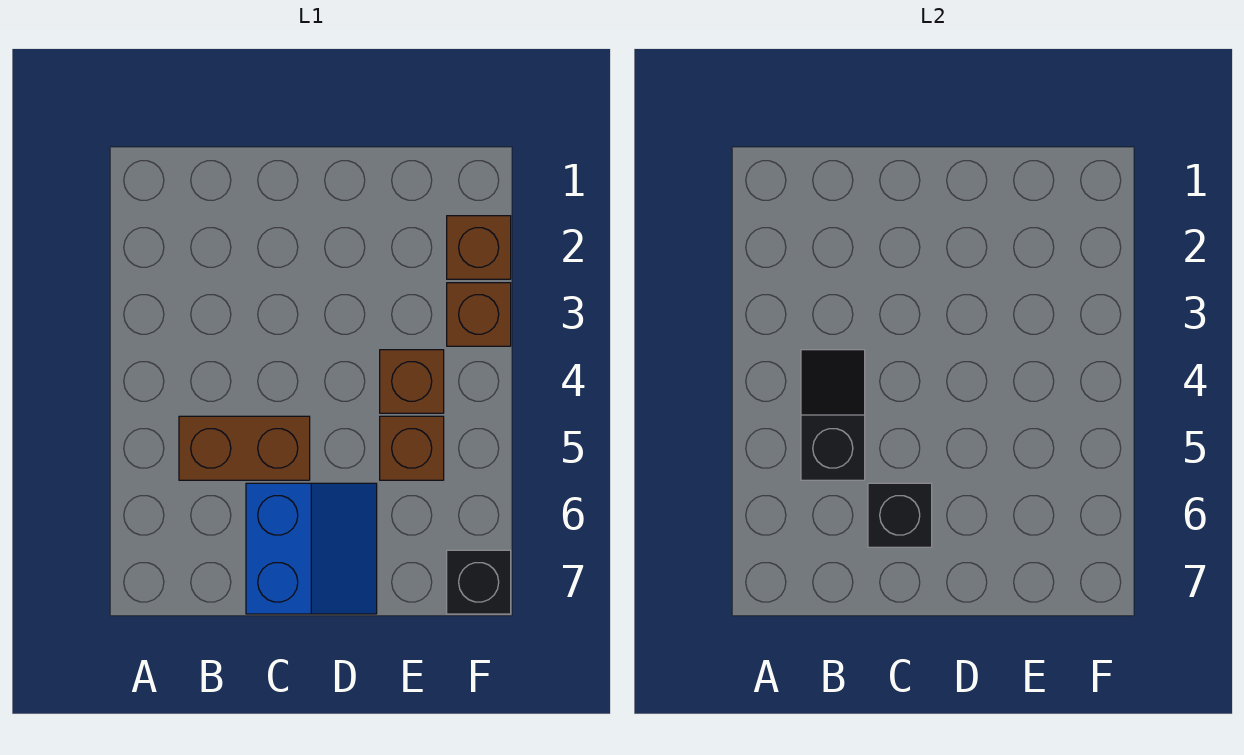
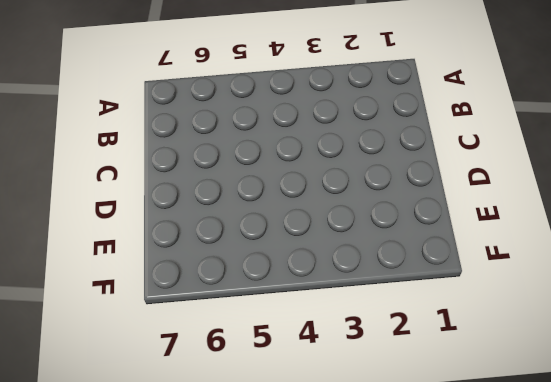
none -> brown 1x2 brick [179,416,310,480]
none -> blue 2x2 slope [246,483,377,614]

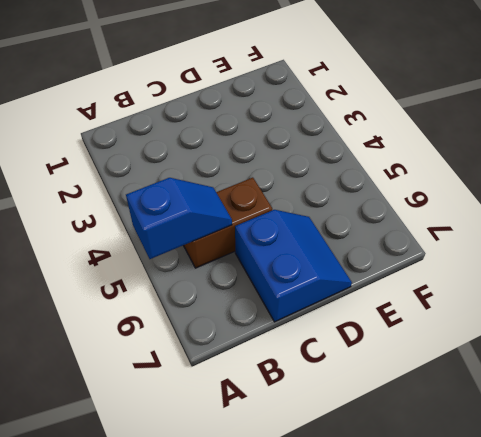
blue 1x2 slope [126,178,232,259] -> black 1x2 slope [801,350,865,480]
none -> brown 1x1 brick [380,350,444,413]
none -> brown 1x1 brick [380,416,444,480]

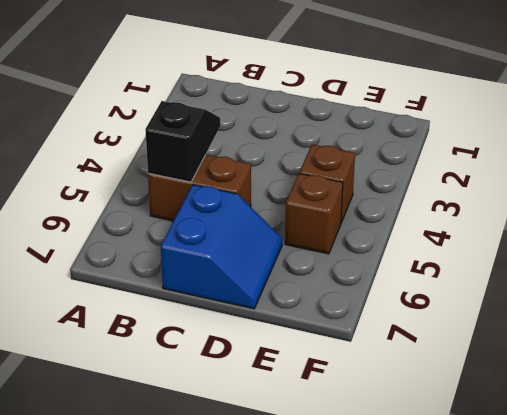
none -> brown 1x1 brick [447,216,511,279]
none -> brown 1x1 brick [447,283,511,346]

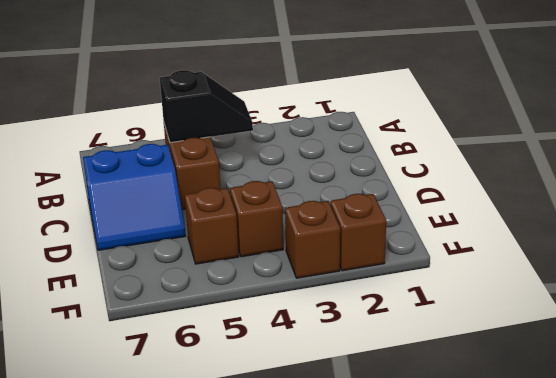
none -> black 1x1 brick [447,550,511,614]
none -> black 1x1 brick [868,483,932,547]

